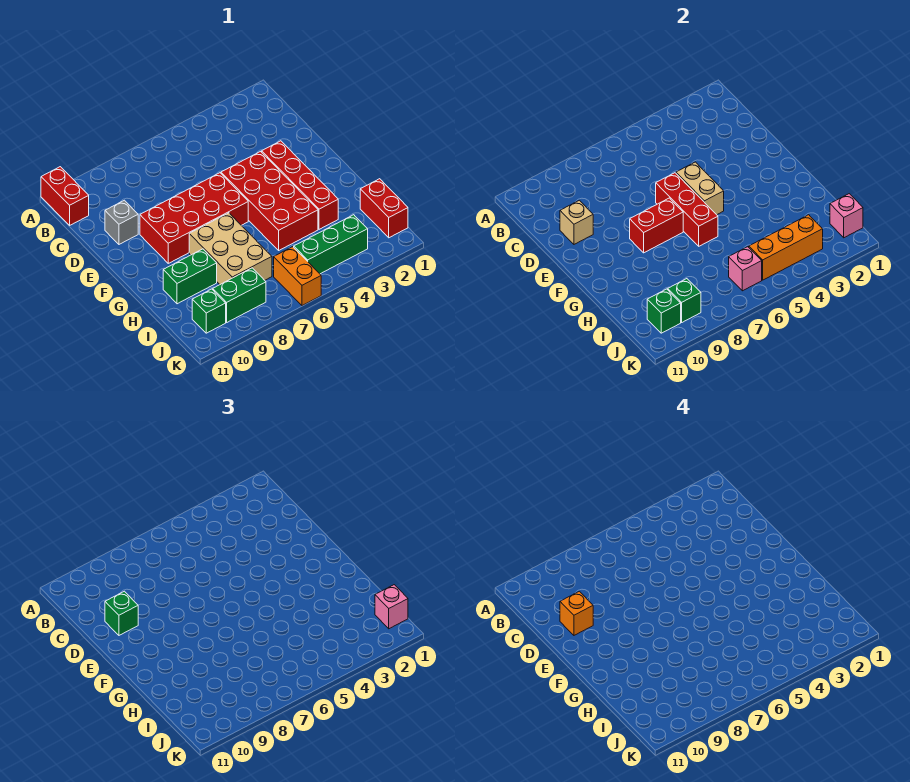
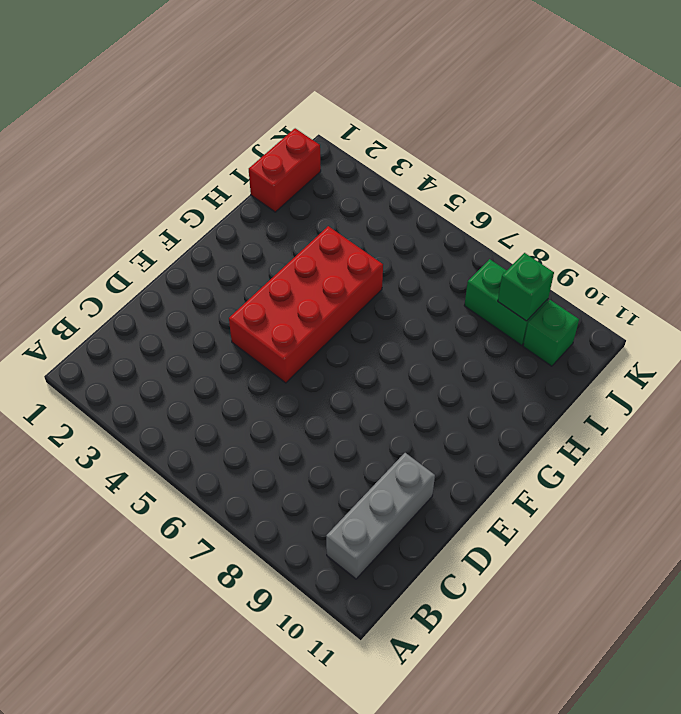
grey 1x3 brick [326,453,435,579] -> grey 1x1 brick [105,200,138,244]
none -> red 1x2 brick [41,167,89,225]
none -> red 1x4 brick [262,141,338,229]
none -> red 2x4 brick [140,173,248,263]

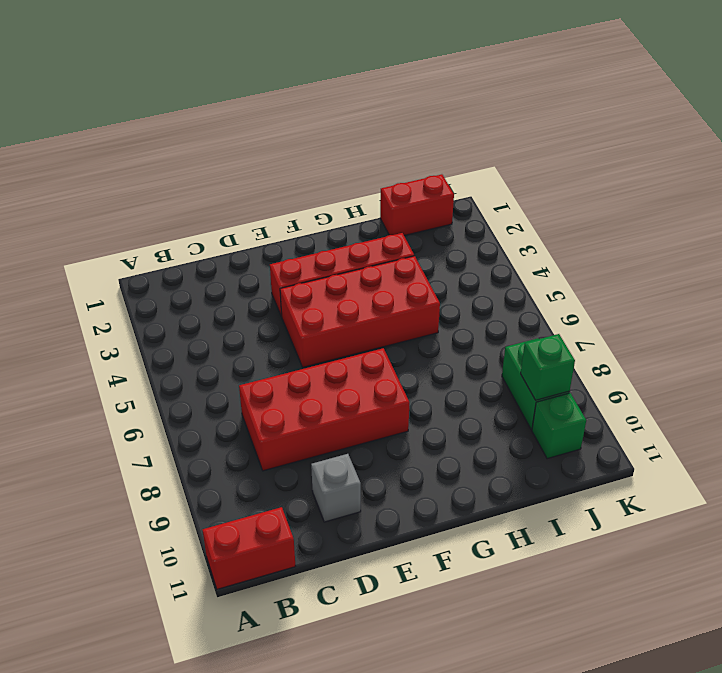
red 2x4 brick [239,348,409,471] -> red 2x4 brick turned to [140,173,248,263]
none -> tan 2x3 brick [189,213,272,284]
none -> green 1x2 brick [163,249,217,304]
none -> green 1x3 brick [294,215,368,274]

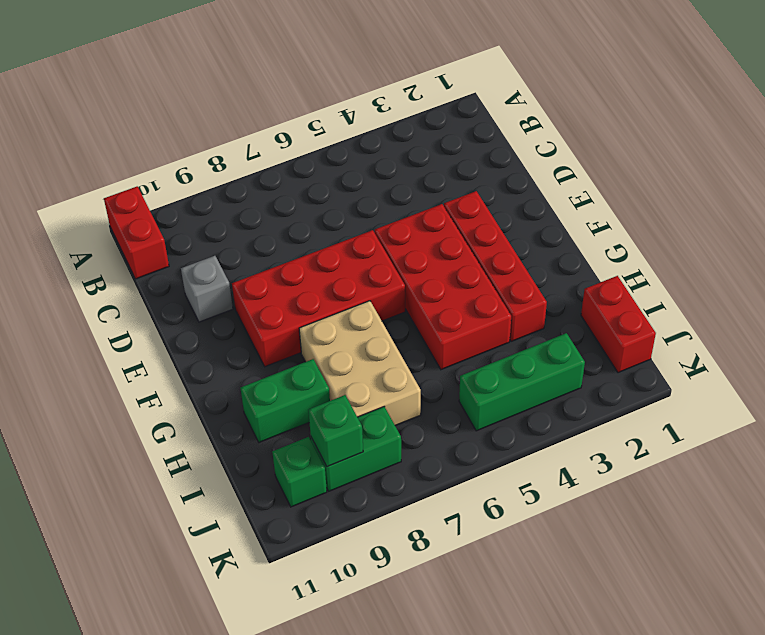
none -> orange 1x2 brick [274,247,321,306]
none -> tan 1x1 brick [560,200,593,244]
none -> tan 1x2 brick [676,162,724,215]

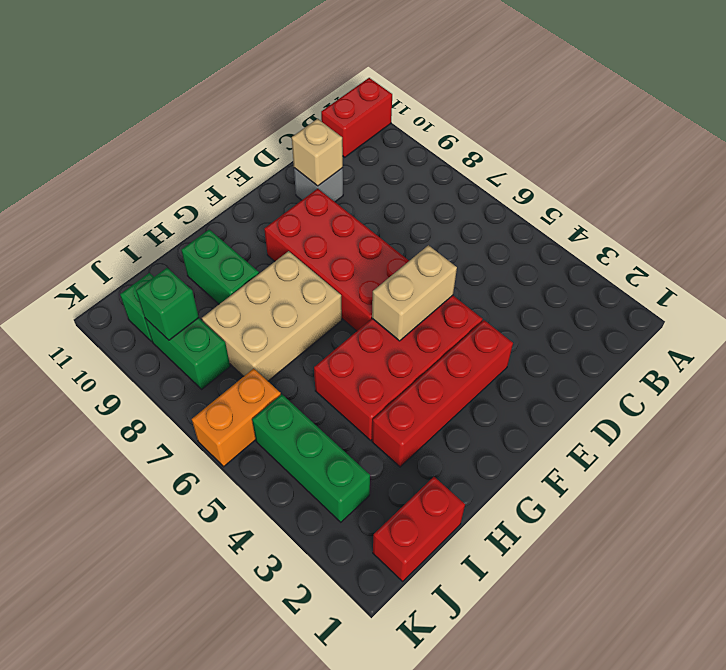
none -> red 1x3 brick [656,173,718,246]
none -> red 1x2 brick [630,198,683,253]
none -> pink 1x1 brick [830,194,863,238]

